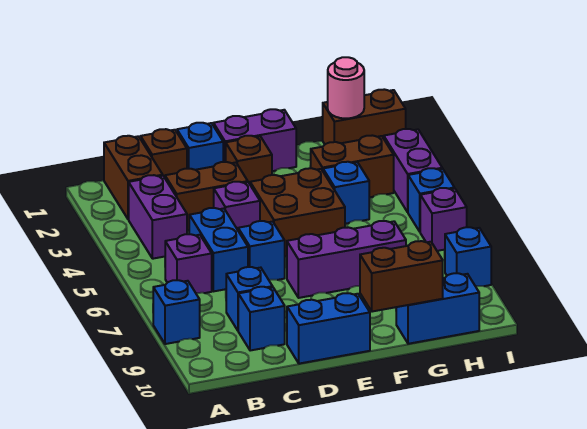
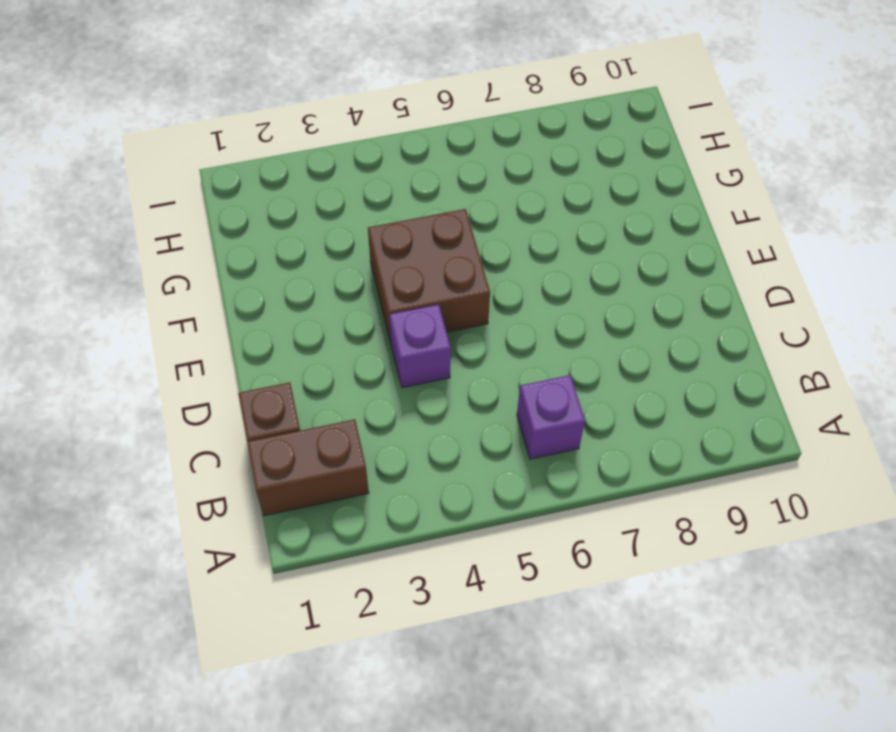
none -> blue 1x1 brick [153,280,200,344]
none -> purple 1x2 brick [129,175,187,259]
none -> brown 1x2 brick [165,162,248,230]

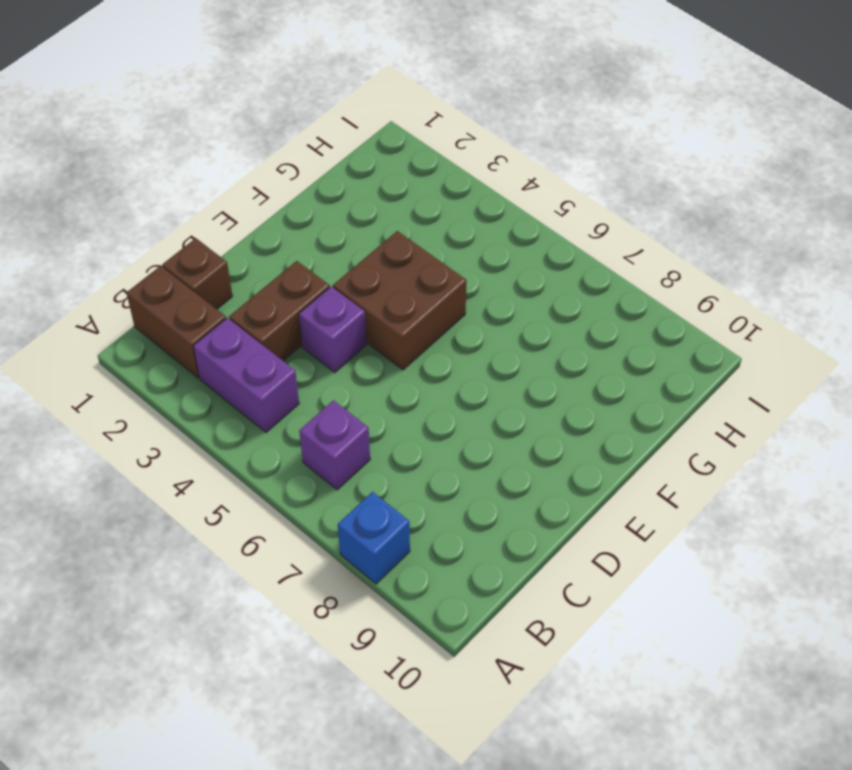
none -> blue 1x2 brick [189,208,248,291]
none -> blue 1x1 brick [226,267,273,330]
none -> blue 1x1 brick [238,287,285,351]

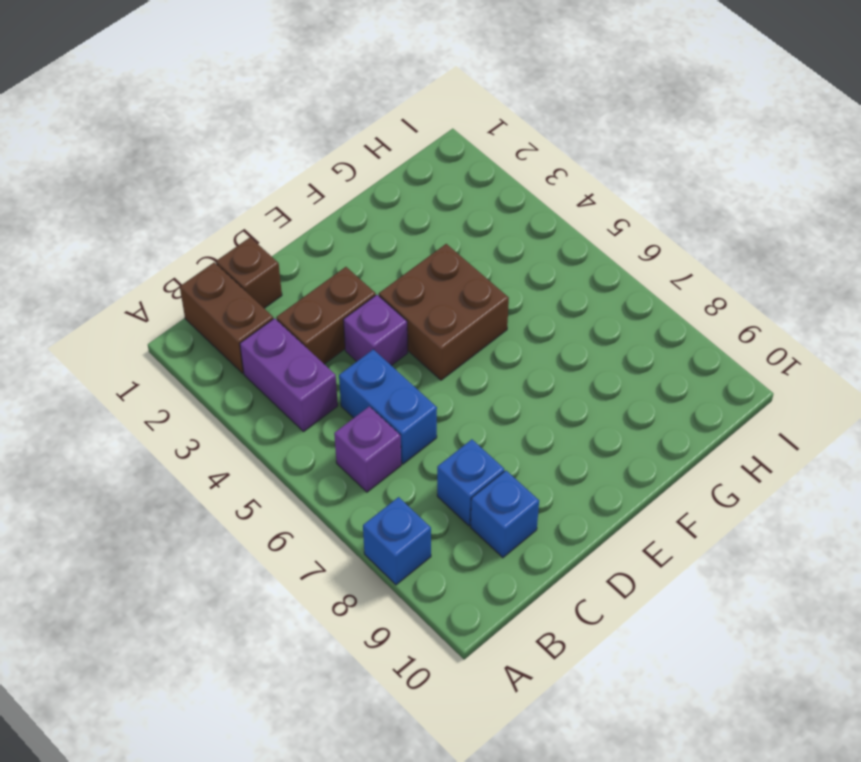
none -> blue 1x1 brick [177,123,223,170]
none -> blue 1x1 brick [238,221,285,280]
none -> blue 1x2 brick [287,293,370,364]

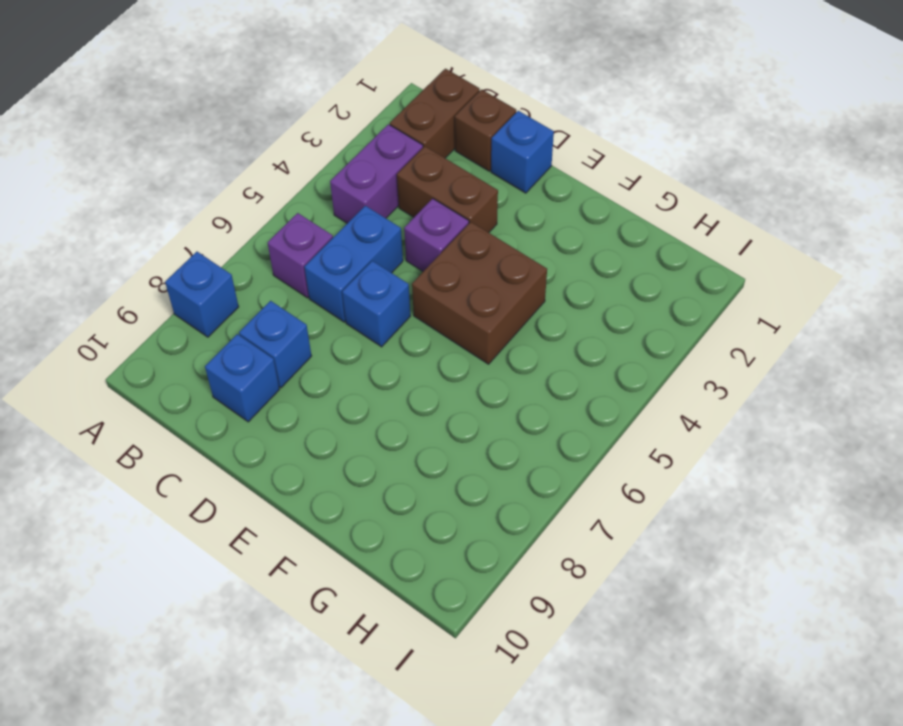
none -> blue 1x2 brick [287,293,370,364]
none -> purple 1x2 brick [213,109,296,171]
none -> brown 1x1 brick [226,136,272,184]

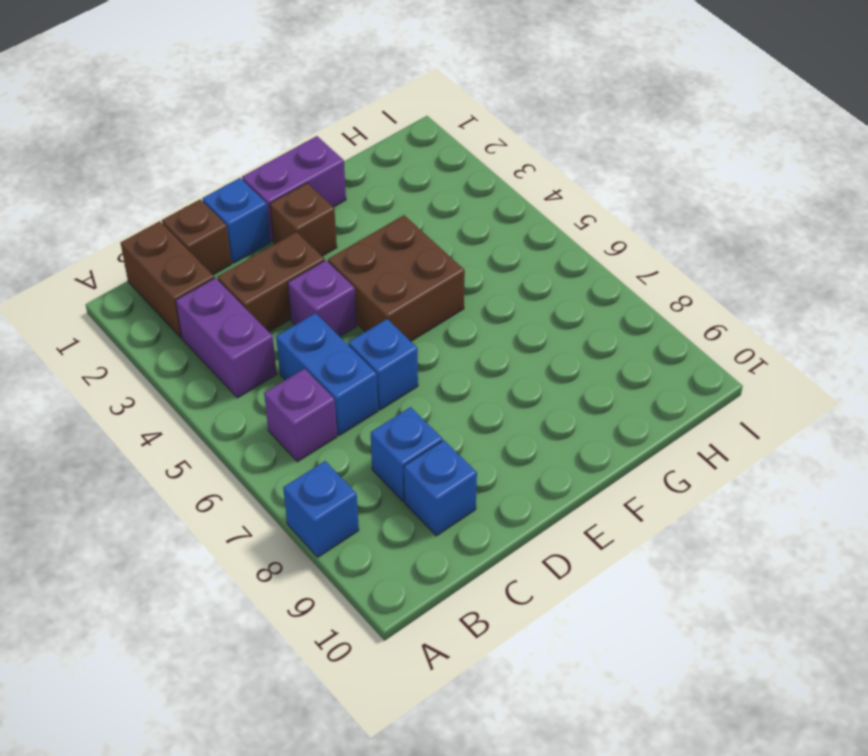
none -> blue 1x2 brick [287,293,370,364]
none -> purple 1x3 brick [287,221,406,298]
none -> brown 1x2 brick [311,135,394,197]

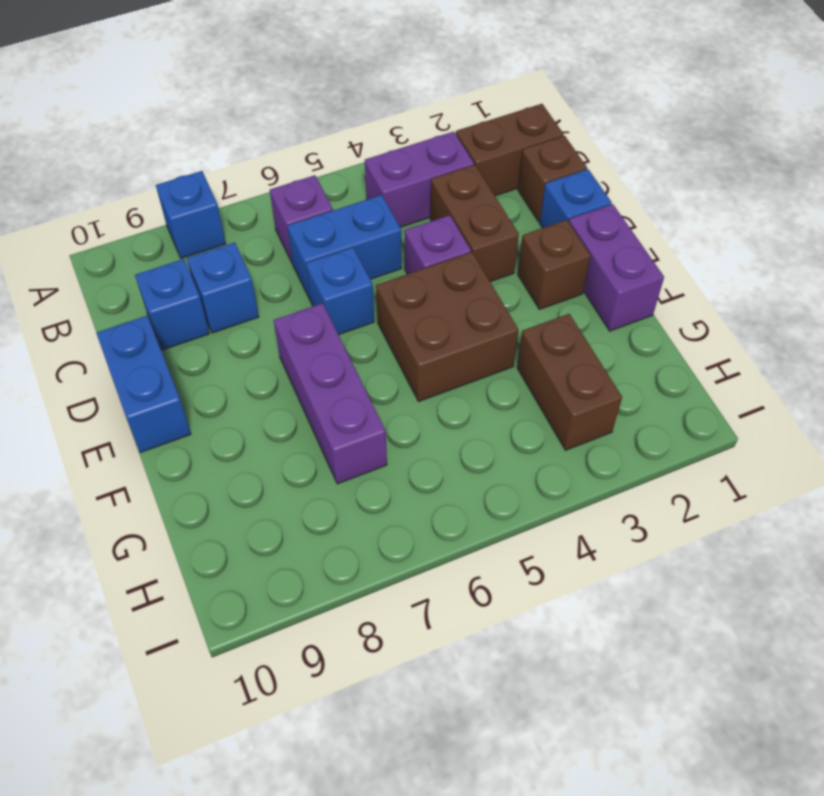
none -> blue 1x1 brick [323,162,369,224]
none -> blue 1x2 brick [396,273,479,344]
none -> brown 1x2 brick [323,89,406,144]

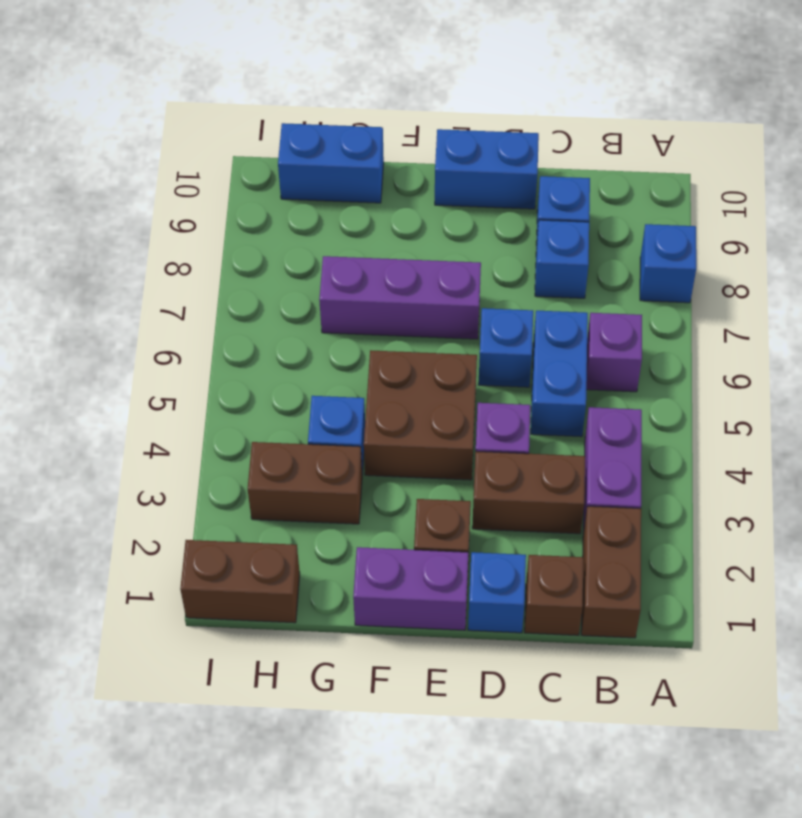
none -> purple 1x2 brick [384,129,442,212]
none -> blue 1x1 brick [408,168,454,231]
none -> purple 1x1 brick [420,188,467,251]

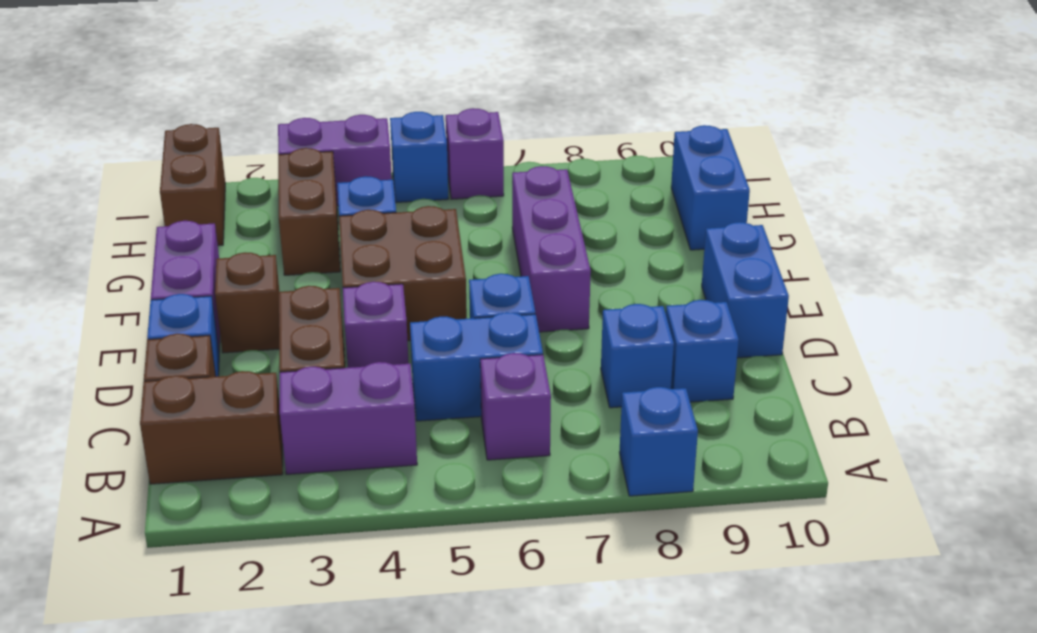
none -> blue 1x1 brick [445,227,491,286]
none -> brown 1x2 brick [360,241,443,312]
none -> pink 1x1 round brick [328,57,364,119]

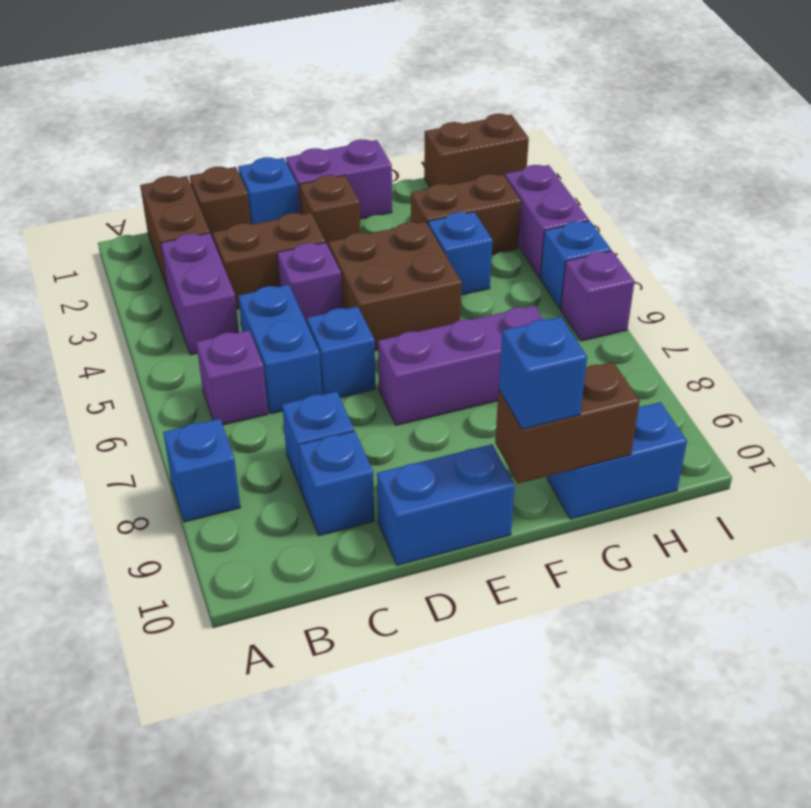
blue 1x1 brick [499,317,587,429] -> blue 1x1 brick moved to [445,227,491,286]
none -> pink 1x1 round brick [328,57,364,119]

